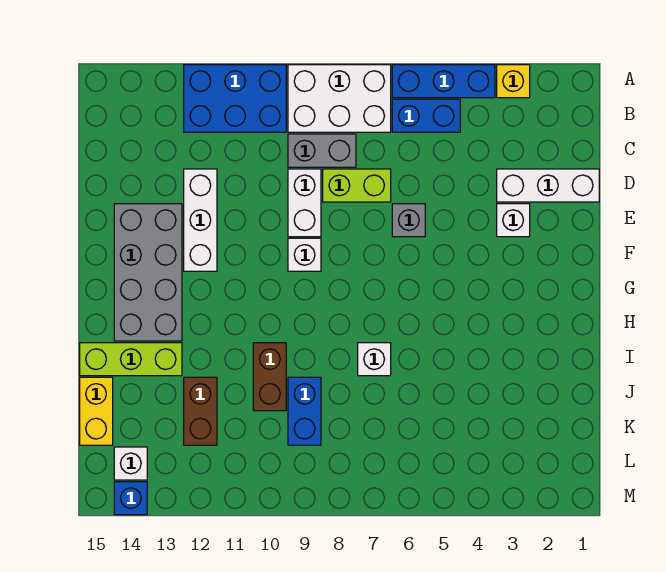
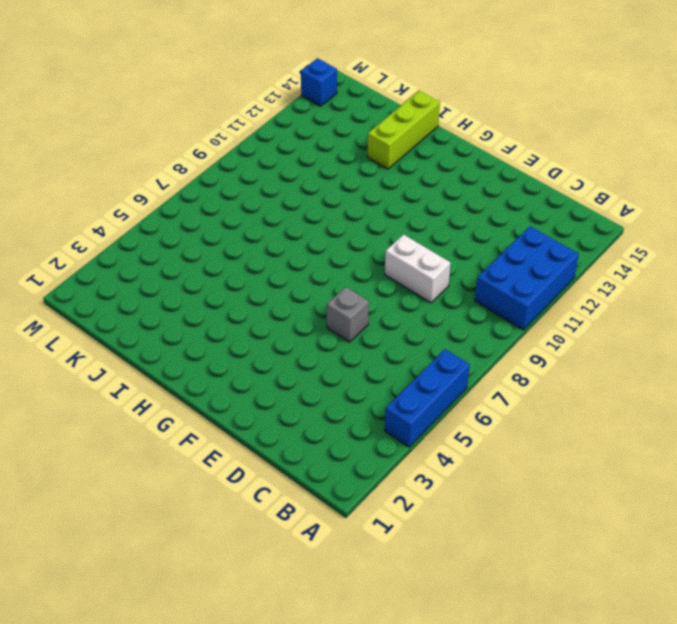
none -> yellow 1x1 brick [497,65,530,98]
none -> white 2x3 brick [288,65,391,132]
none -> blue 1x2 brick [392,99,460,132]

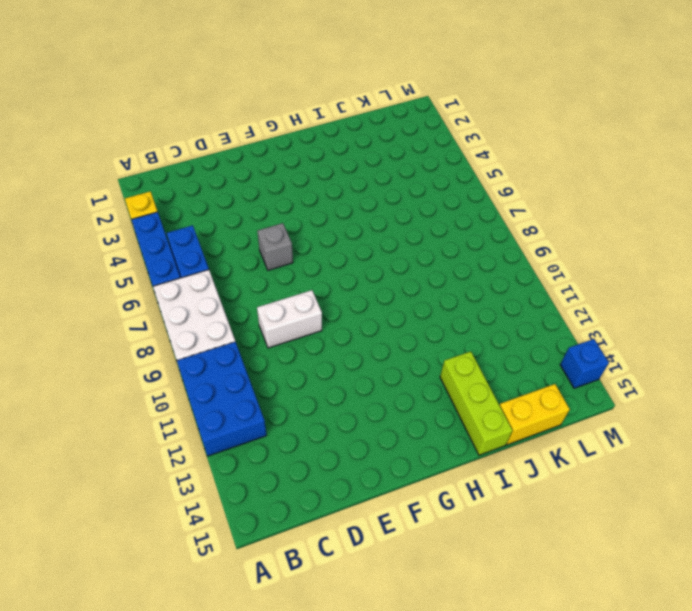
none -> grey 1x2 brick [288,134,356,167]
none -> white 1x3 brick [497,169,599,202]
none -> lime 1x2 brick [323,169,391,202]

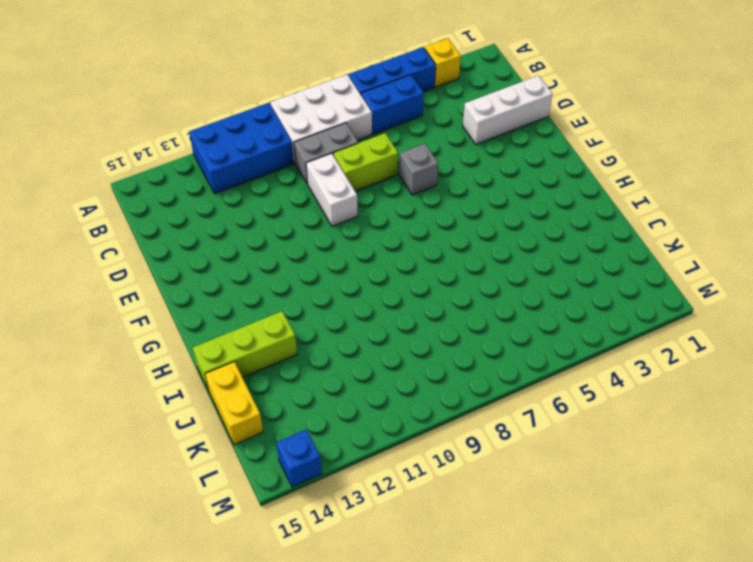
none -> white 1x3 brick [184,169,217,271]
none -> white 1x1 brick [497,204,530,237]
none -> grey 2x4 brick [114,204,182,341]

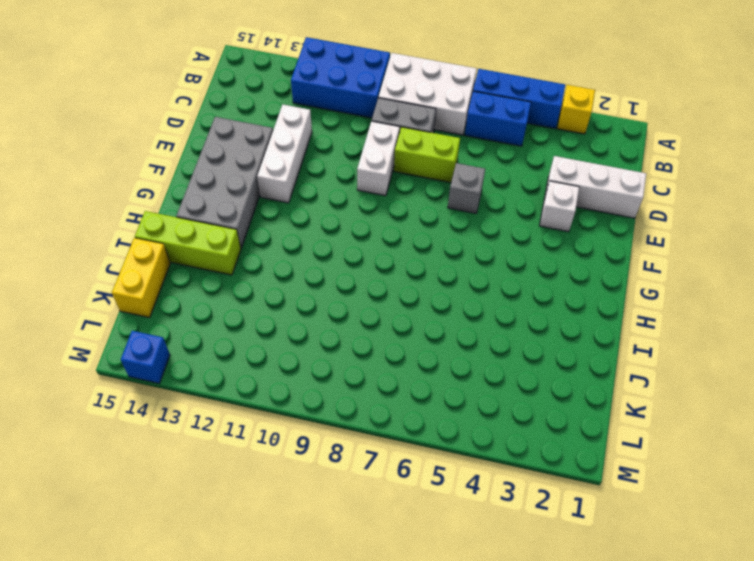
none -> white 1x1 brick [288,238,321,271]
none -> white 1x1 brick [358,343,391,376]
none -> brown 1x2 brick [253,343,286,411]

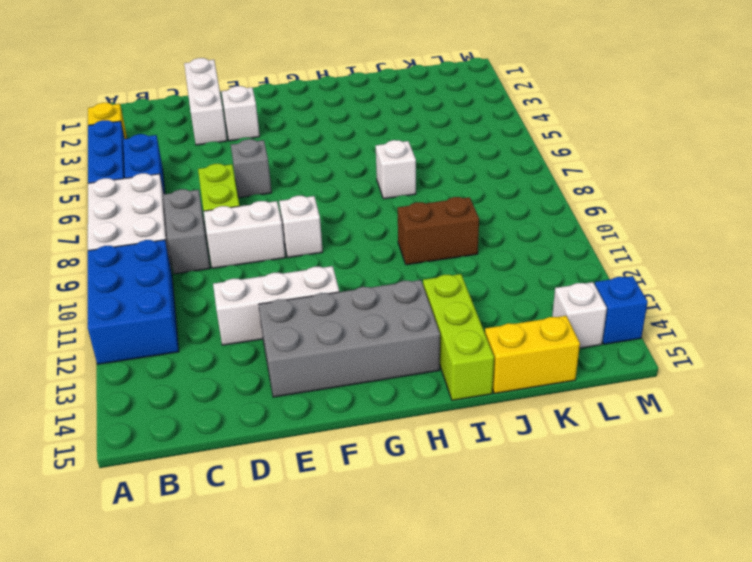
none -> blue 1x2 brick [288,377,321,445]
none -> brown 1x2 brick [184,377,217,445]

